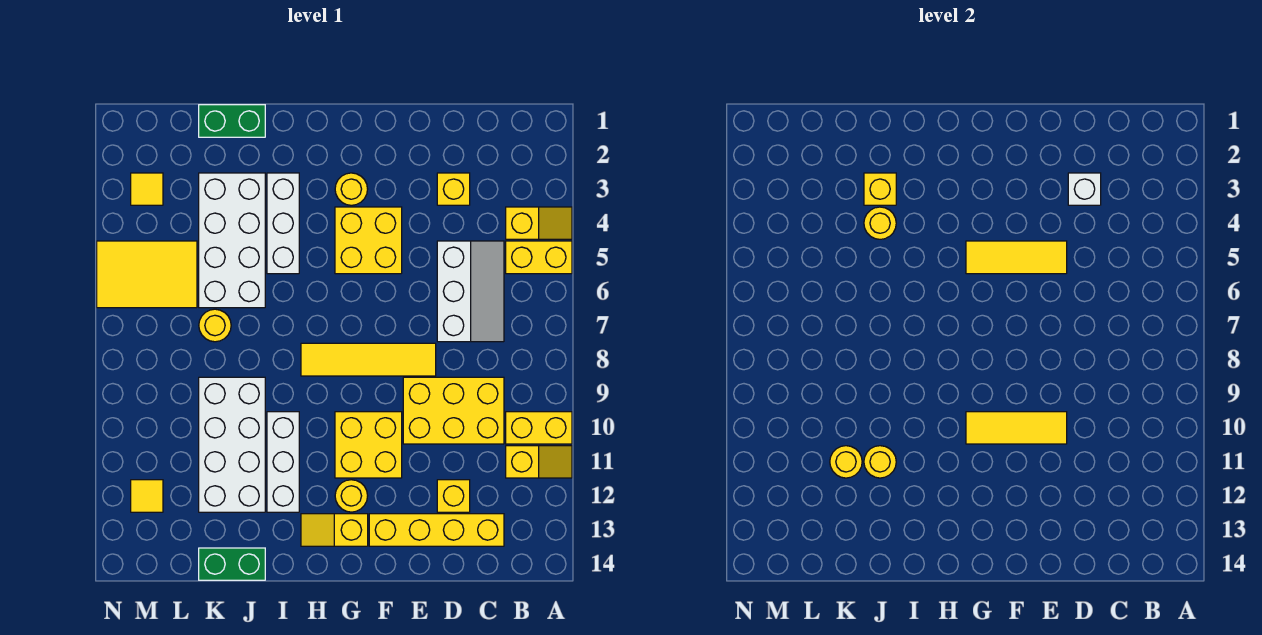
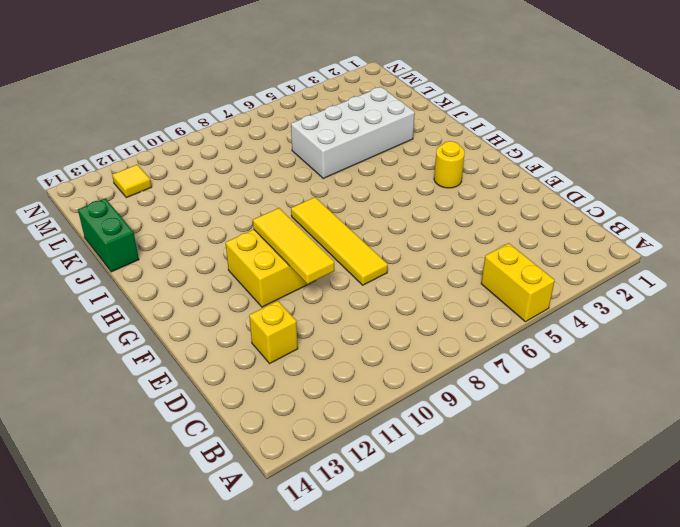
none -> yellow 1x2 slope [506,207,572,239]
none -> yellow 1x2 brick [506,412,572,444]
none -> yellow 1x2 slope [506,446,572,478]
none -> white 2x3 slope [437,241,504,342]

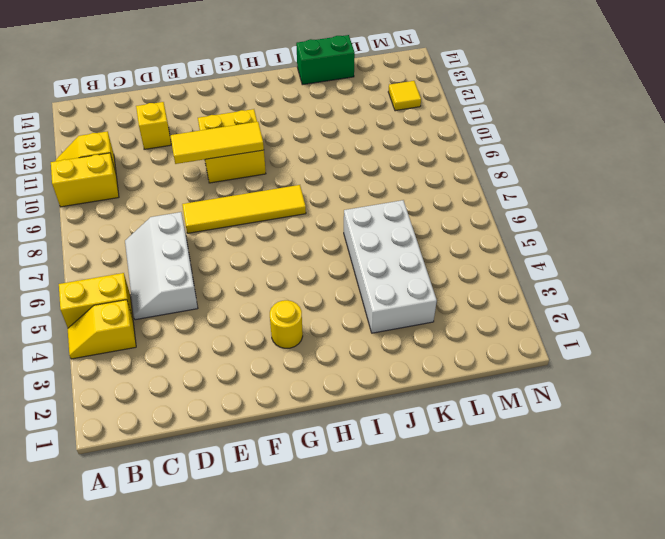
none -> yellow 2x3 brick [403,377,504,444]
none -> yellow 1x4 brick [369,514,504,546]
none -> yellow 1x1 brick [437,173,470,205]
none -> yellow 2x2 brick [335,207,402,274]

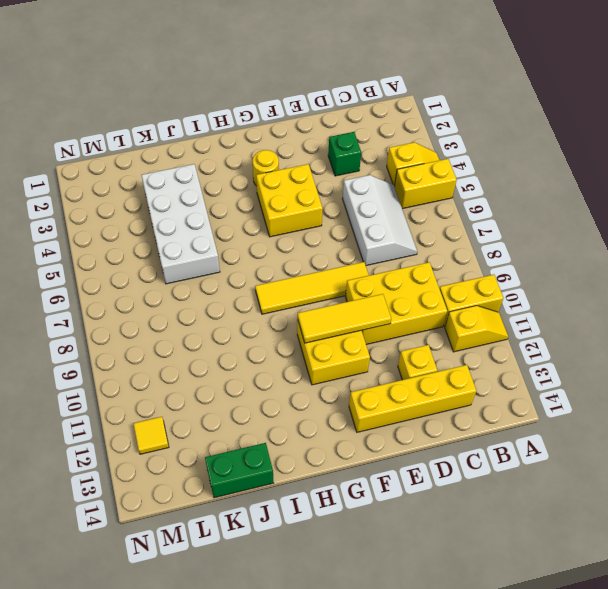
green 1x1 brick [328,132,361,176] -> yellow 1x1 brick [437,173,470,205]
none -> yellow 1x1 round brick [335,480,368,512]
none -> yellow 1x2 slope [301,514,368,546]
none -> white 1x3 brick [267,173,299,274]
none -> white 1x3 brick [267,412,299,512]

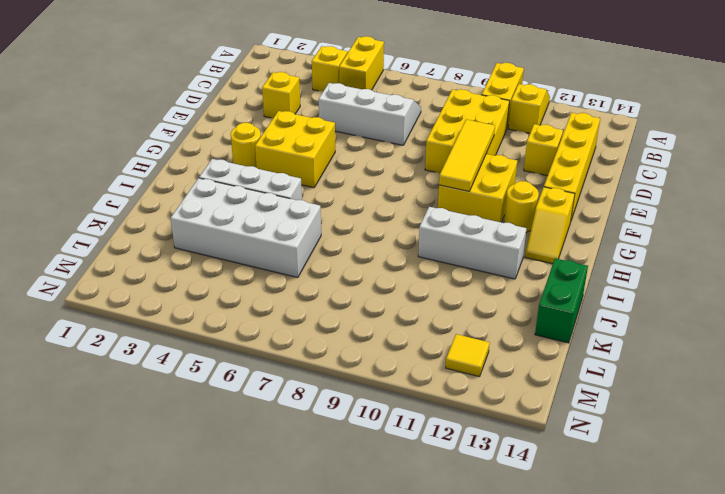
none -> yellow 1x4 tile [301,343,436,376]
none -> green 1x2 brick [199,105,265,137]
none -> white 2x4 brick [199,377,265,512]
none -> yellow 1x1 round brick [199,309,231,342]

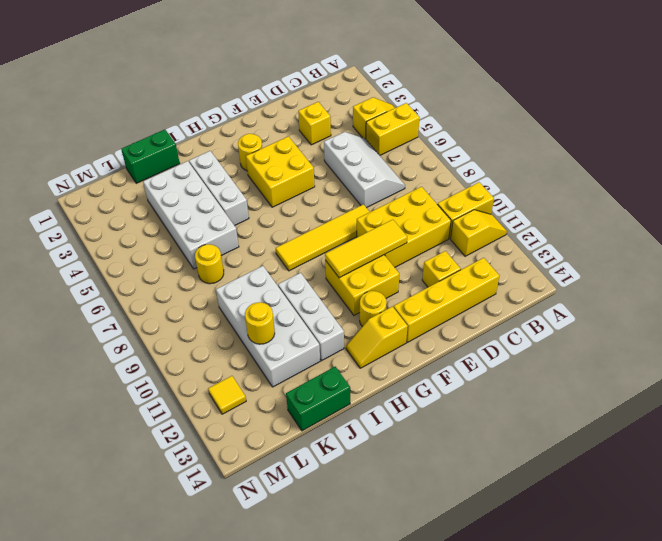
none -> yellow 2x3 tile [97,241,197,308]
none -> yellow 1x1 tile [131,173,163,205]
none -> white 1x1 brick [1068,173,1101,205]
none -> yellow 1x3 tile [966,241,1067,274]

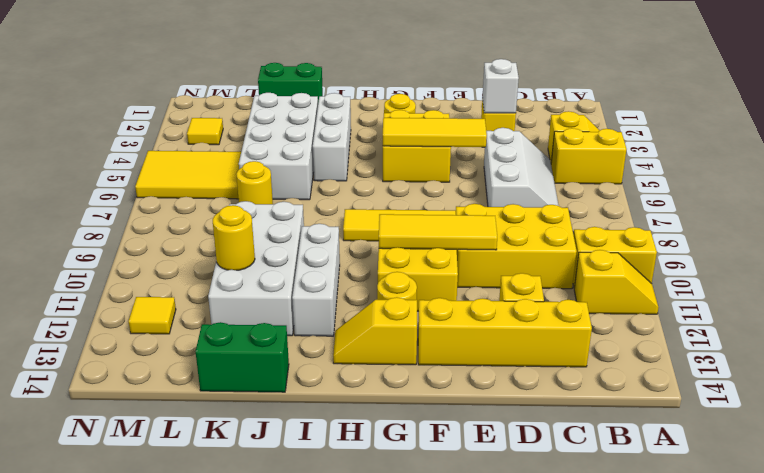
none -> yellow 1x1 brick [864,173,896,205]
none -> yellow 1x1 round brick [864,207,896,239]
none -> yellow 1x1 round brick [864,446,896,478]

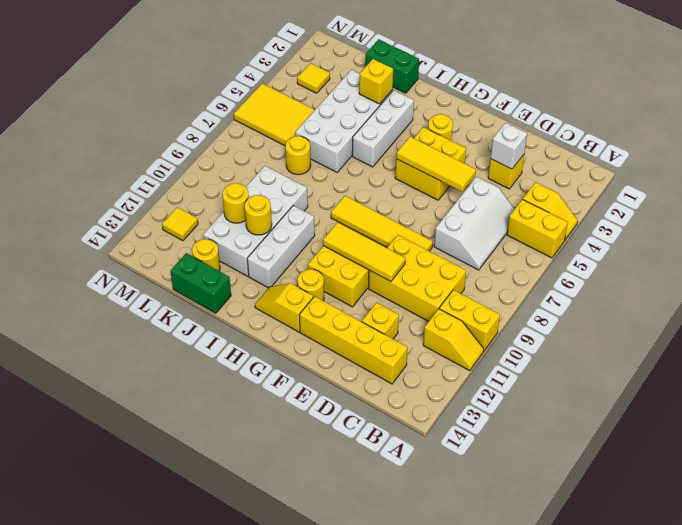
yellow 1x1 round brick [192,239,220,271] -> yellow 1x1 round brick moved to [864,207,896,239]

